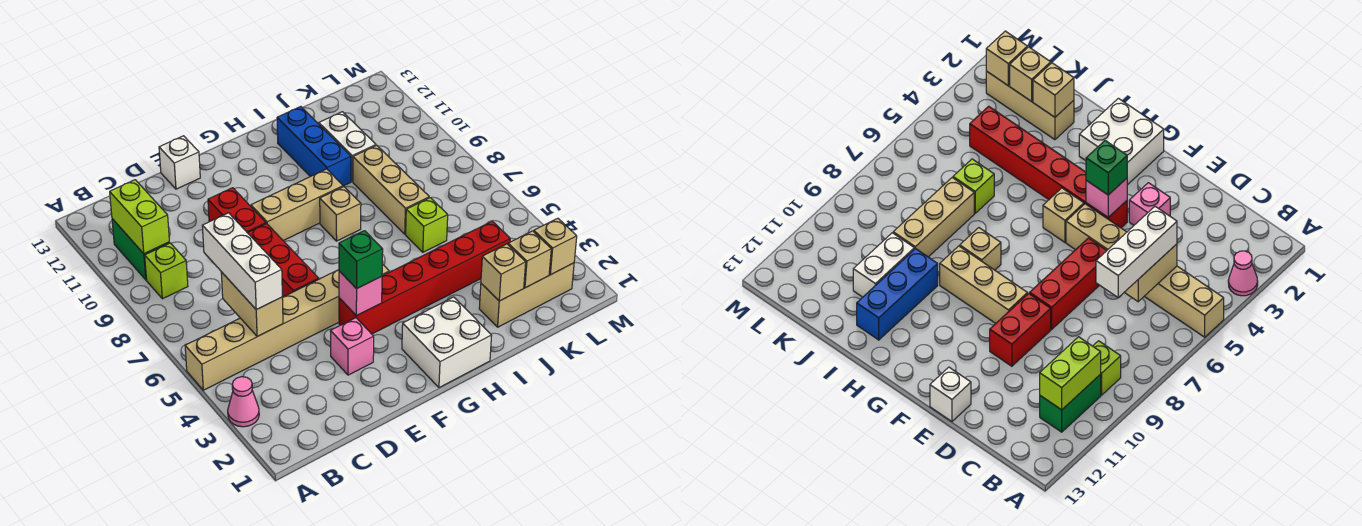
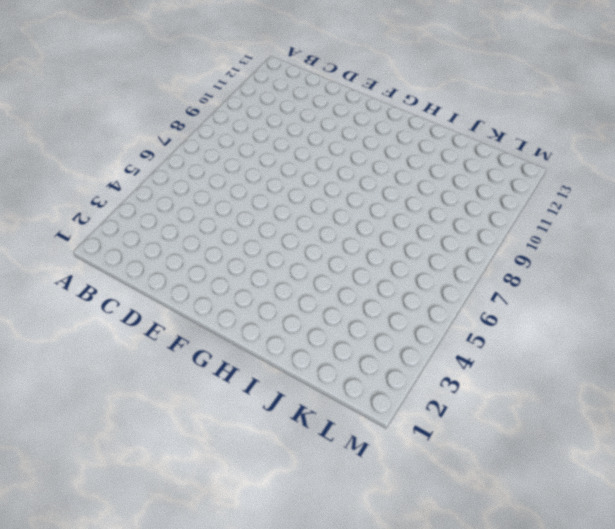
none -> pink 1x1 cone [228,377,259,427]
none -> tan 1x6 brick [185,270,339,390]
none -> lime 1x1 brick [145,243,188,299]

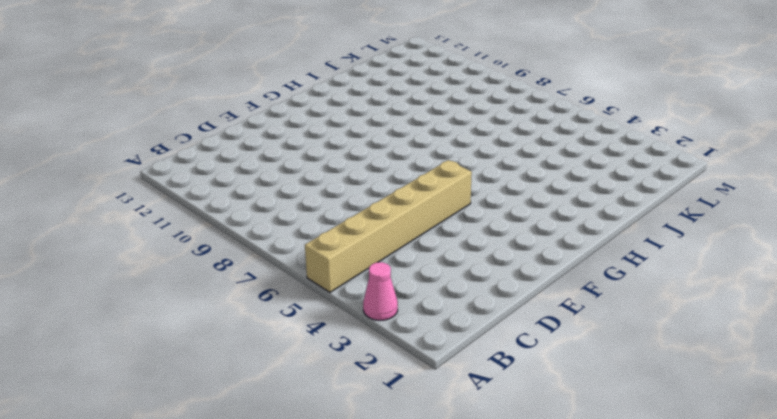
none -> lime 1x1 brick [145,243,188,299]
none -> green 1x2 brick [112,219,170,280]
none -> pink 1x1 brick [330,318,374,375]

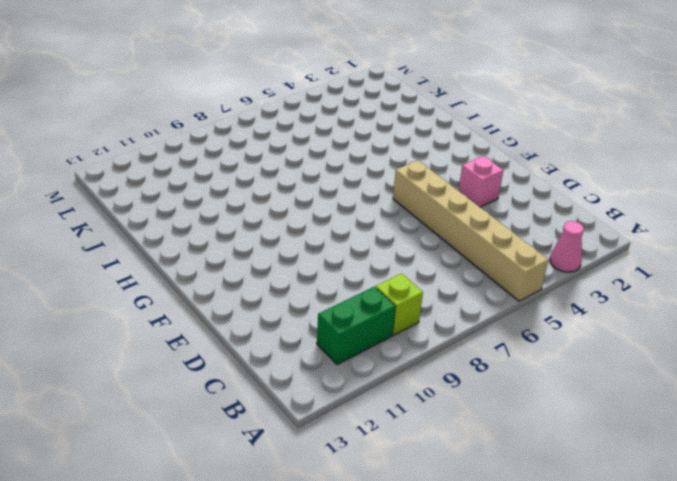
none -> red 1x3 brick [248,224,319,297]
none -> red 1x2 brick [208,188,266,233]
none -> white 1x1 brick [159,136,200,189]

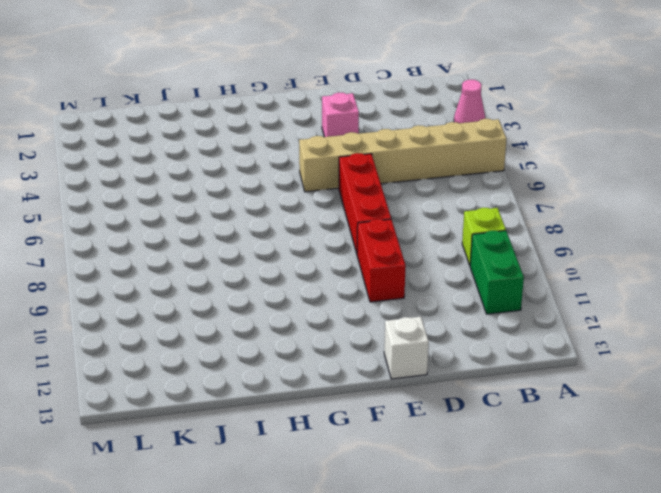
none -> red 1x6 brick [339,221,510,334]
none -> tan 1x3 brick [251,169,343,241]
none -> white 2x2 brick [402,297,492,388]

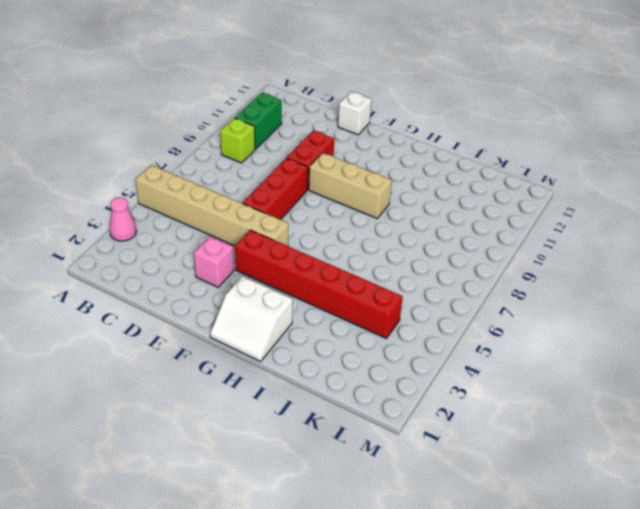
white 2x2 slope [210,276,293,362] -> white 2x2 brick [402,297,492,388]
none -> tan 1x1 brick [1043,188,1084,242]
none -> tan 1x1 brick [320,187,361,241]
none -> blue 1x3 brick [277,107,351,186]

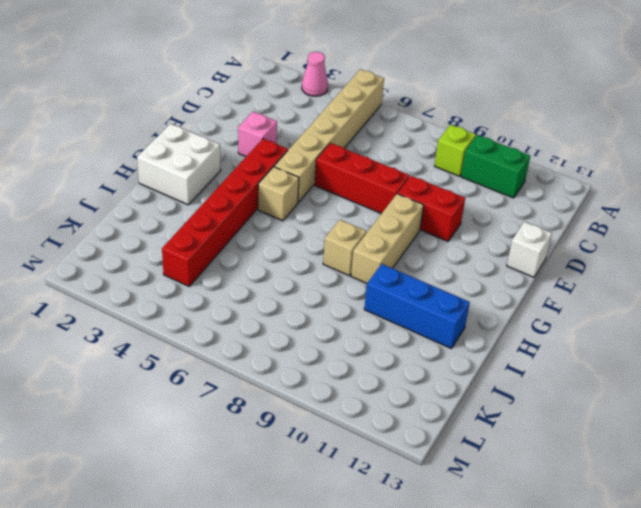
none -> tan 1x3 brick [479,263,574,327]
none -> lime 1x1 brick [406,198,448,252]
none -> tan 1x3 brick [353,145,429,234]

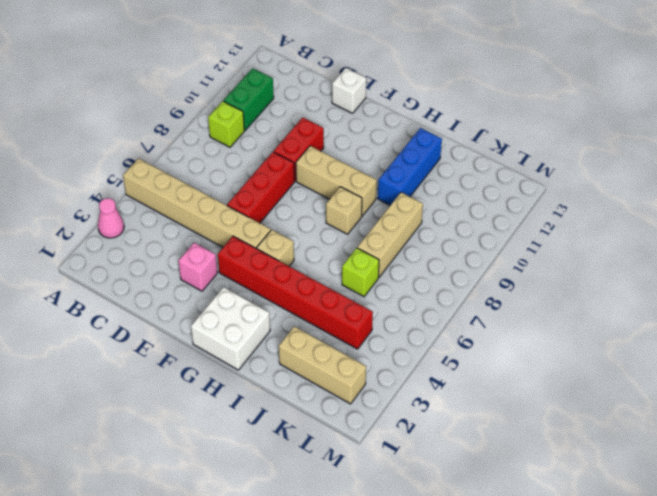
none -> white 1x2 brick [319,112,376,182]
none -> lime 1x2 brick [110,180,169,254]
none -> tan 1x2 brick [221,272,283,337]

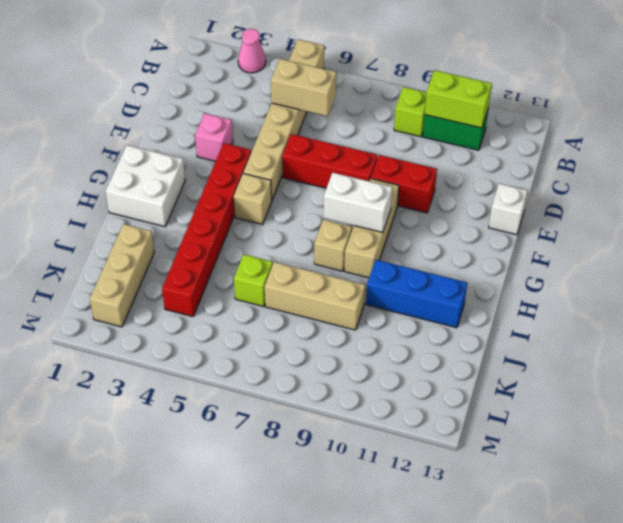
white 1x2 brick [324,173,392,233] -> white 1x2 brick moved to [319,112,376,182]
none -> pink 1x1 brick [339,271,382,316]
none -> tan 1x1 brick [481,244,526,301]
none -> tan 1x1 brick [508,231,551,288]

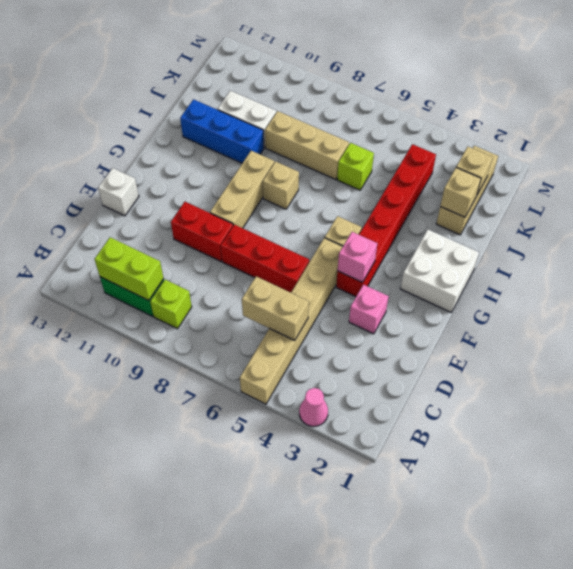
none -> tan 1x1 brick [534,218,577,275]
none -> white 1x3 brick [202,213,282,310]
none -> green 1x1 brick [339,231,383,289]

